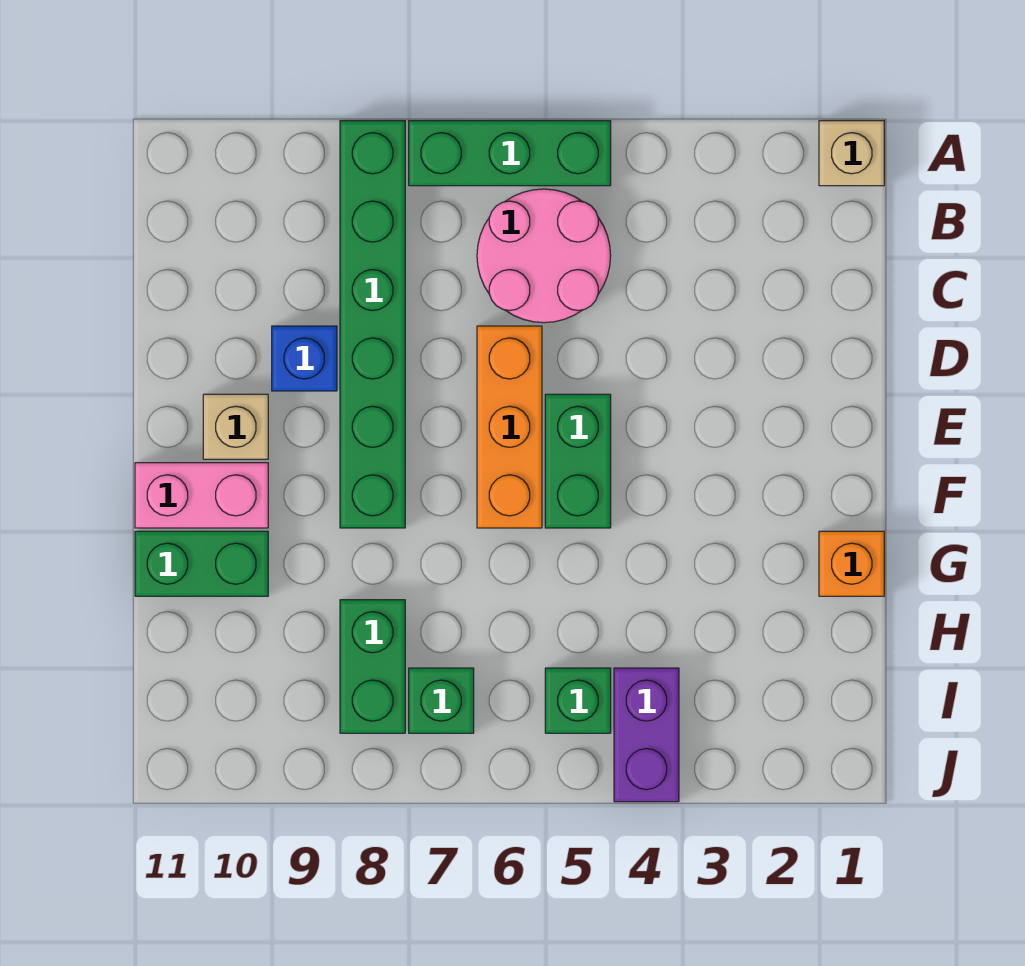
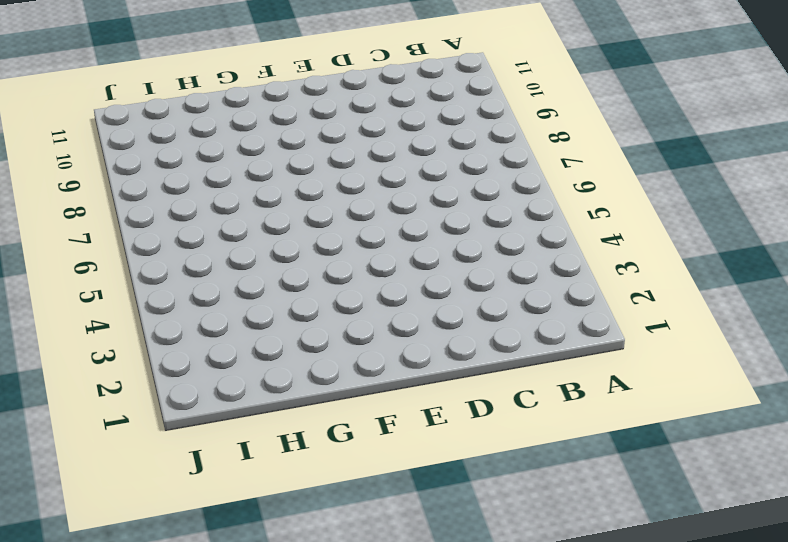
none -> tan 1x1 brick [819,121,884,186]
none -> green 1x3 brick [409,121,611,186]
none -> green 1x6 brick [340,121,405,528]

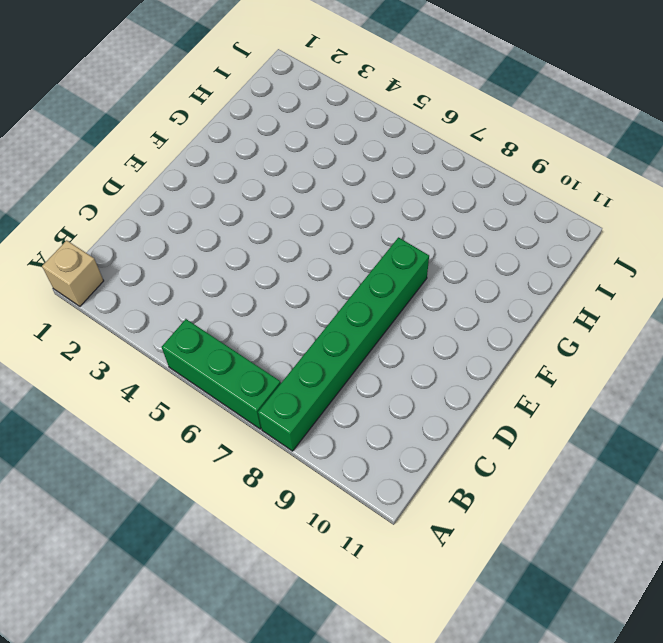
none -> pink 2x2 round brick [477,189,611,323]
none -> orange 1x3 brick [477,326,542,528]
none -> blue 1x1 brick [272,326,337,391]

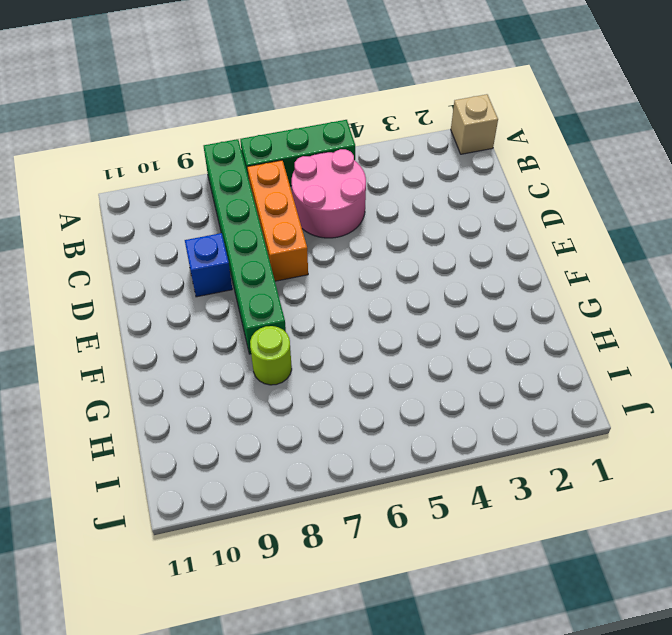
orange 1x3 brick [247,160,308,281] -> orange 1x3 brick moved to [477,326,542,528]
lime 1x1 round brick [250,326,292,385] -> none
none -> green 1x2 brick [545,394,611,528]
none -> tan 1x1 brick [203,394,268,459]
none -> pink 1x2 brick [135,463,268,528]

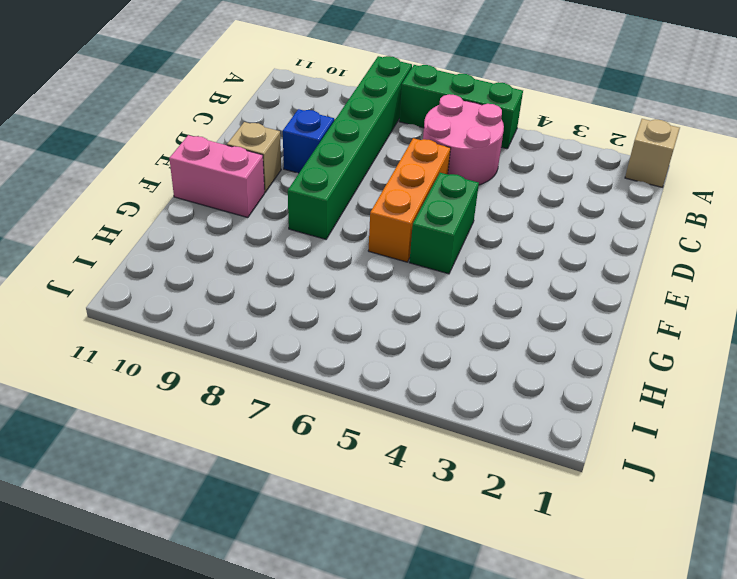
none -> orange 1x1 brick [819,531,884,596]
none -> green 1x2 brick [135,531,268,596]
none -> green 1x2 brick [340,600,405,733]

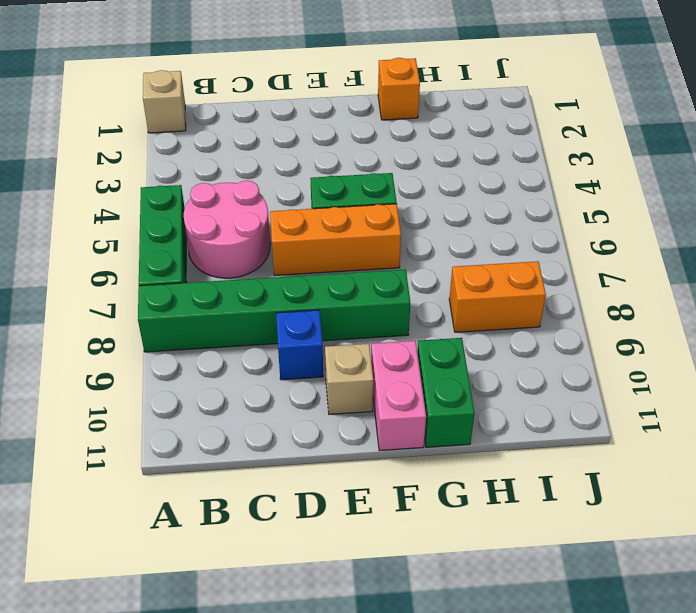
orange 1x2 brick [449,261,546,332] -> green 1x2 brick [340,600,405,733]
none -> purple 1x2 brick [614,668,679,802]
none -> green 1x1 brick [545,668,611,733]
none -> green 1x1 brick [409,668,474,733]

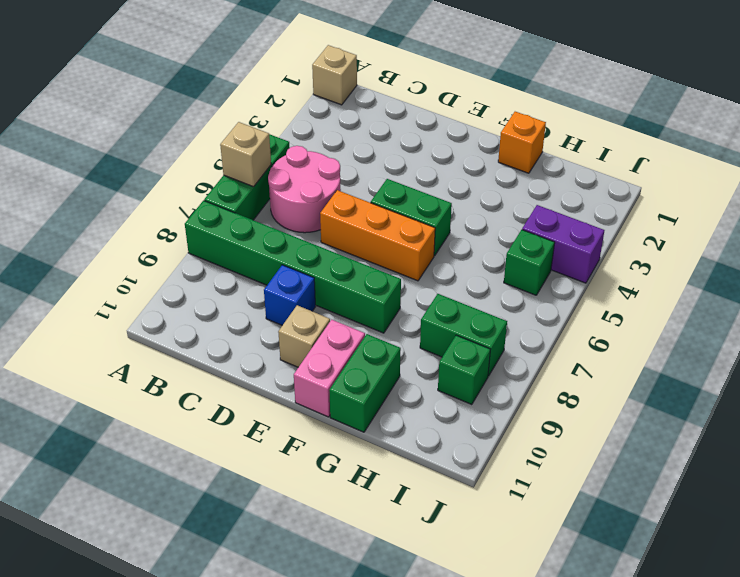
tan 1x1 brick [220,122,271,187] -> none
green 1x1 brick [438,335,490,405] -> green 1x1 brick moved to [409,668,474,733]

